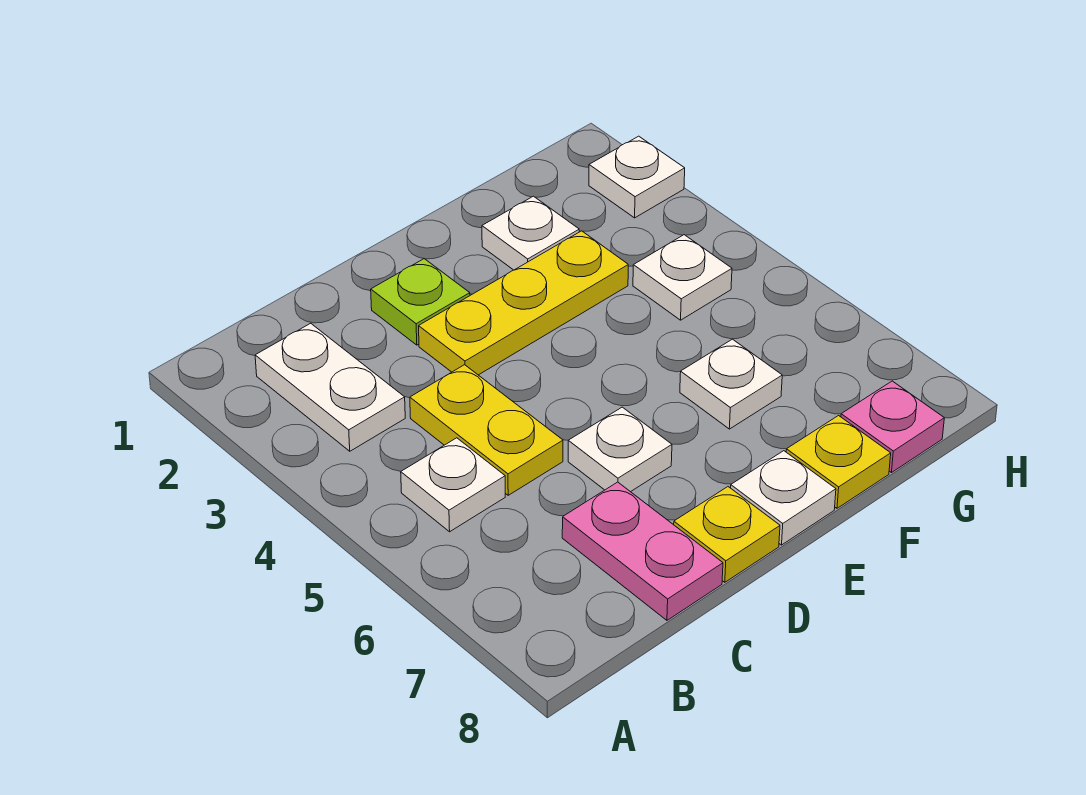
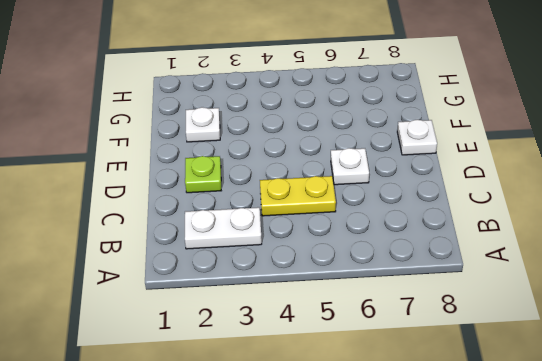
none -> white 1x1 plate [401,438,505,532]
none -> pink 1x2 plate [562,482,723,620]
none -> yellow 1x3 plate [419,231,628,375]

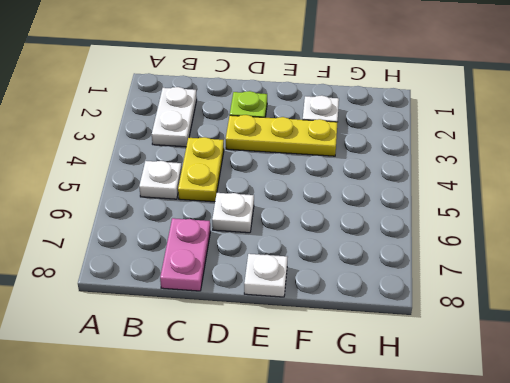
none -> yellow 1x1 plate [674,487,780,582]
none -> white 1x1 plate [680,339,782,429]
none -> yellow 1x1 plate [786,416,891,508]

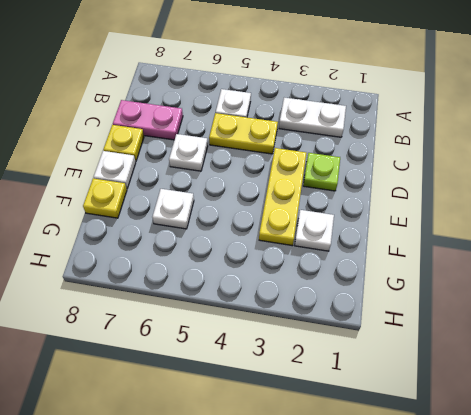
none -> white 1x1 plate [633,235,732,320]
none -> pink 1x1 plate [841,381,944,473]
none -> white 1x1 plate [589,136,685,218]

